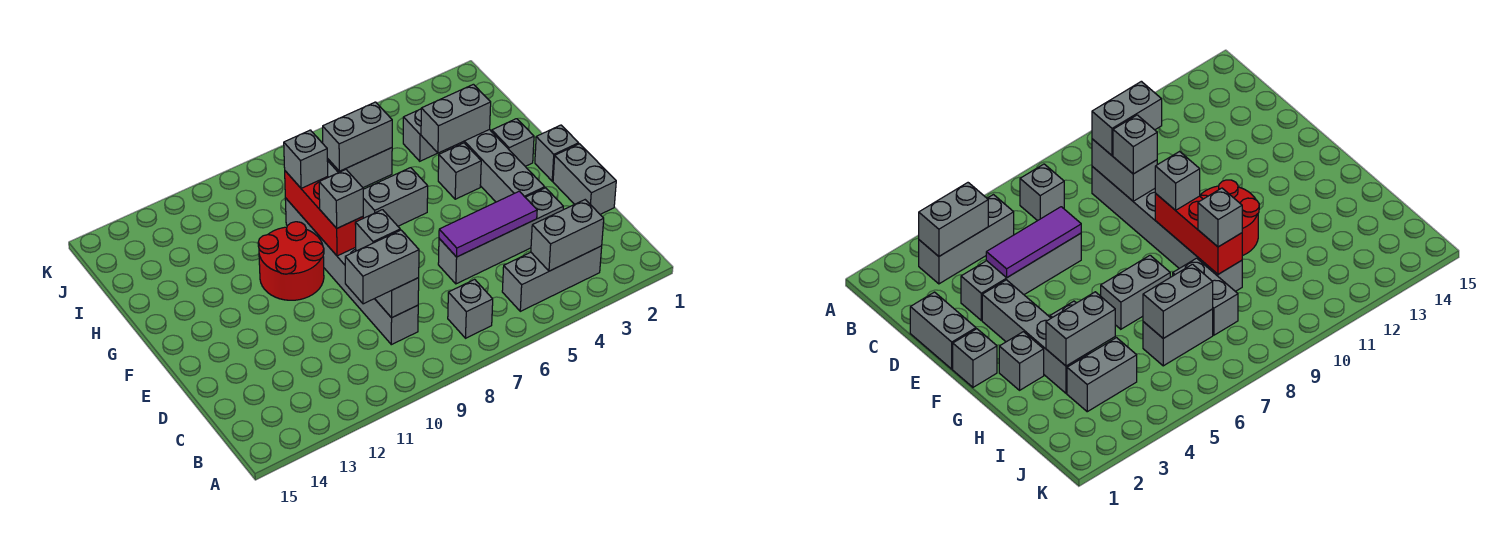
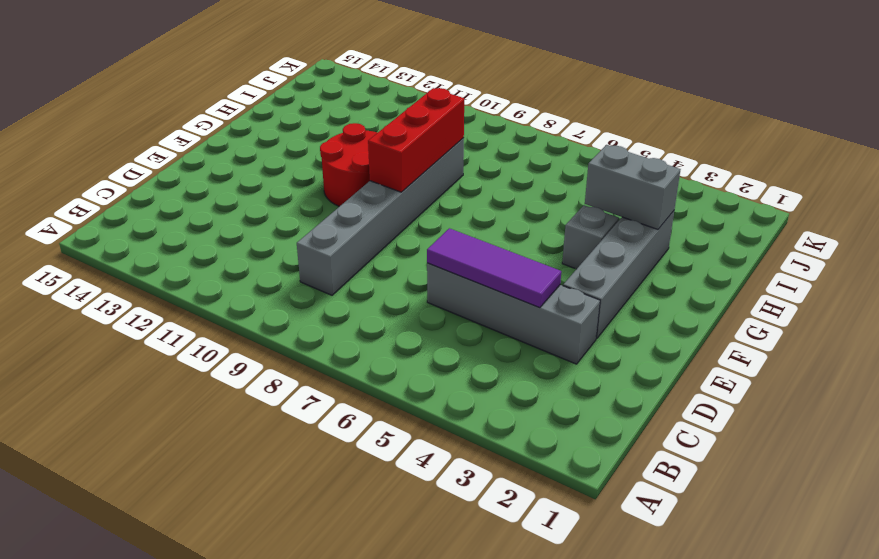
none -> grey 1x3 brick [502,246,602,311]
none -> grey 1x1 brick [448,279,493,338]
none -> grey 1x2 brick [553,144,616,214]

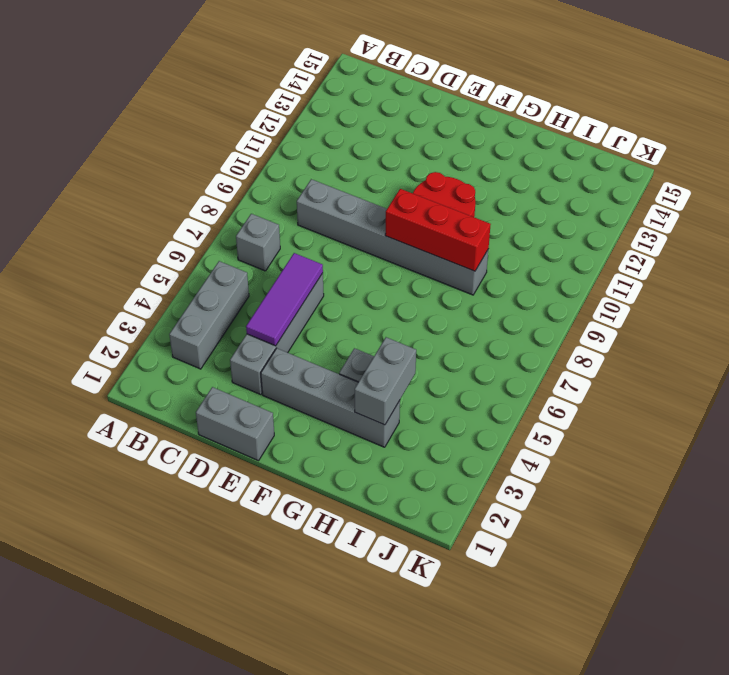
none -> grey 1x1 brick [535,125,579,181]
none -> grey 1x1 brick [492,119,534,166]
none -> grey 1x2 brick [363,168,428,226]

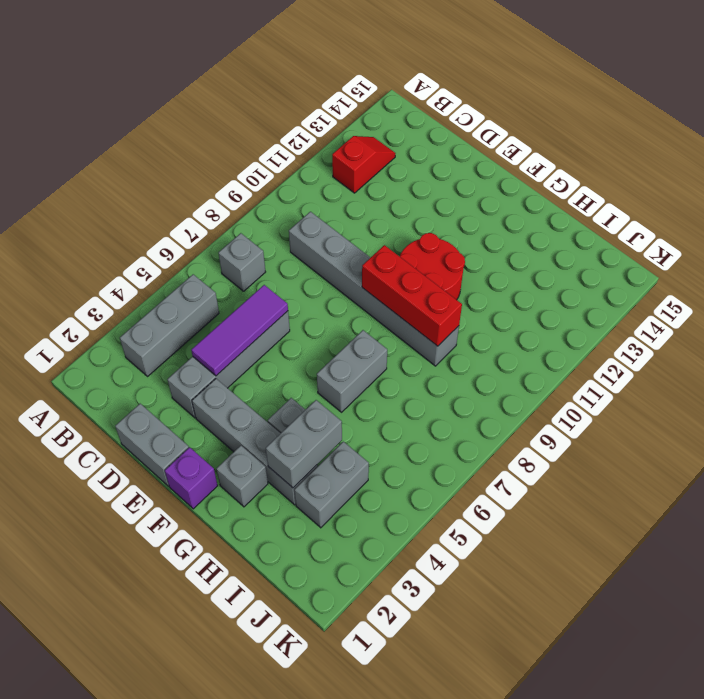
red 1x2 slope [332,136,396,193] -> none
purple 1x1 brick [165,447,218,509] -> grey 1x1 brick [535,125,579,181]
none -> grey 1x2 brick [1173,258,1238,335]
none -> grey 1x2 brick [327,148,392,188]
none -> grey 1x2 brick [531,200,604,271]

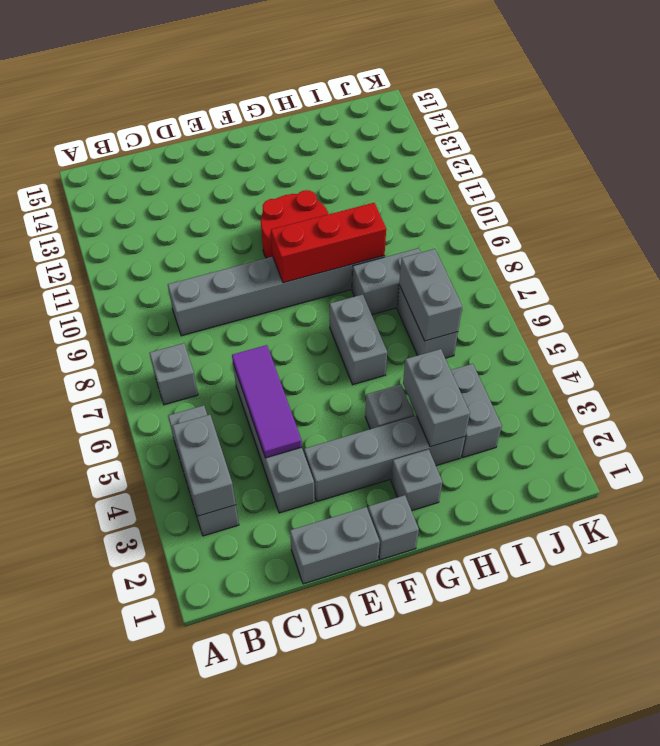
none -> grey 1x2 brick [375,278,419,318]
none -> grey 1x2 brick [345,230,419,304]
none -> grey 1x1 brick [355,210,400,251]

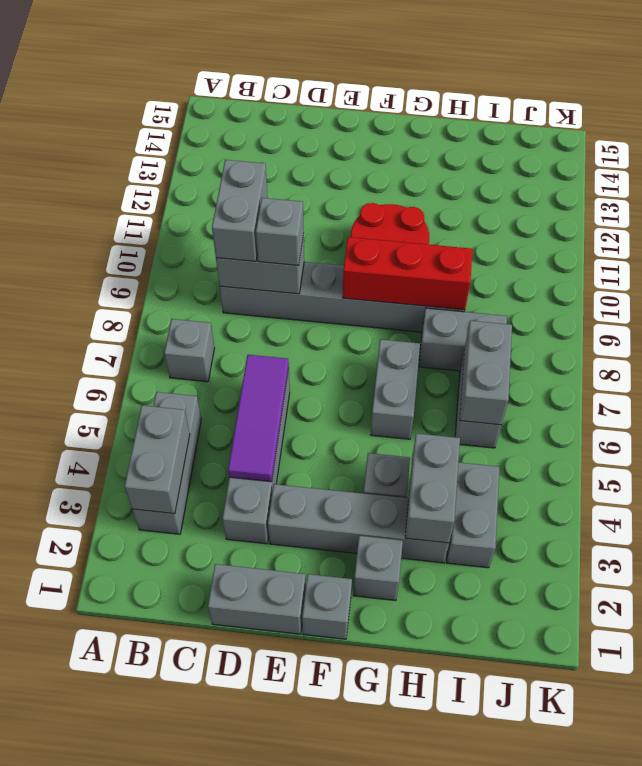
none -> grey 1x1 brick [319,170,363,228]
none -> grey 1x1 brick [284,130,328,188]

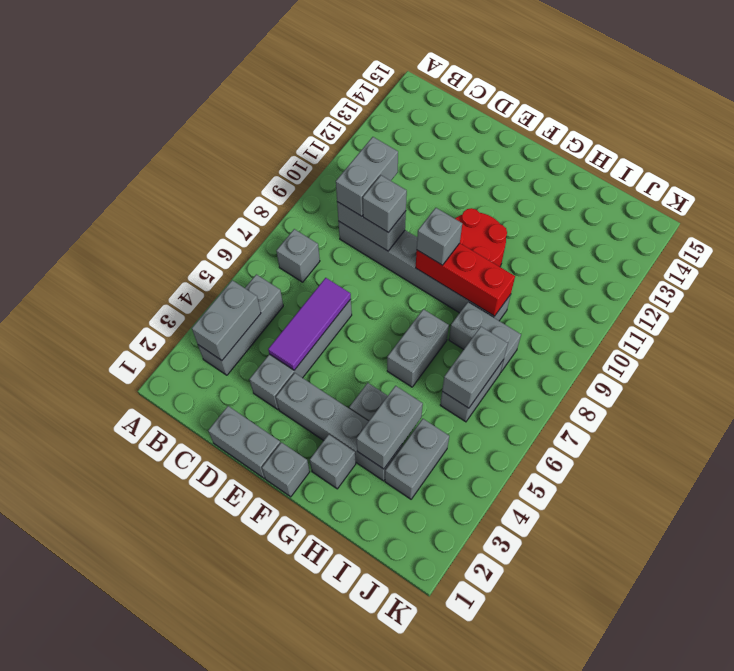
none -> grey 1x1 brick [284,130,328,188]

